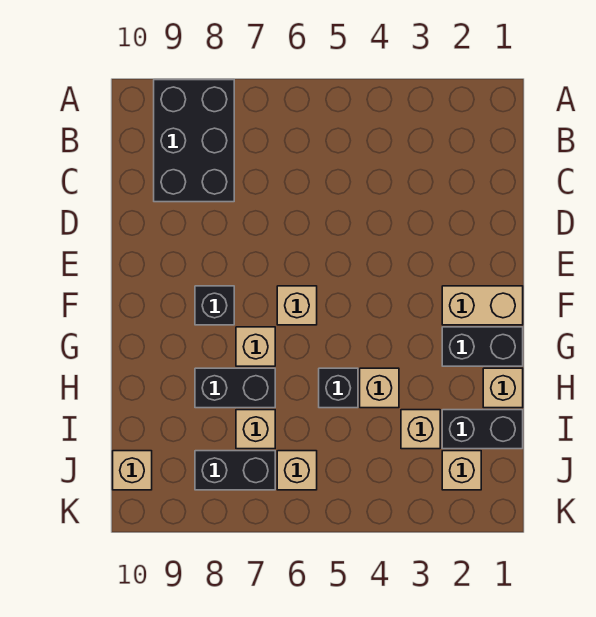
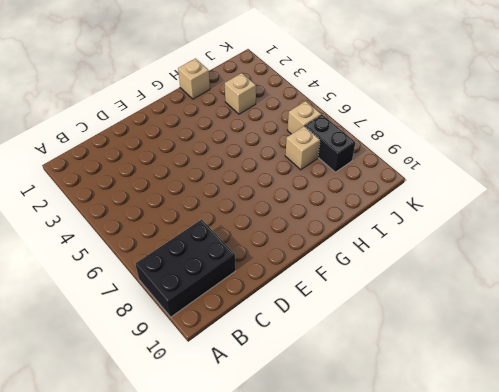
none -> tan 1x2 brick [442,286,523,325]
none -> tan 1x1 brick [277,286,317,325]
none -> black 1x1 brick [195,286,234,325]

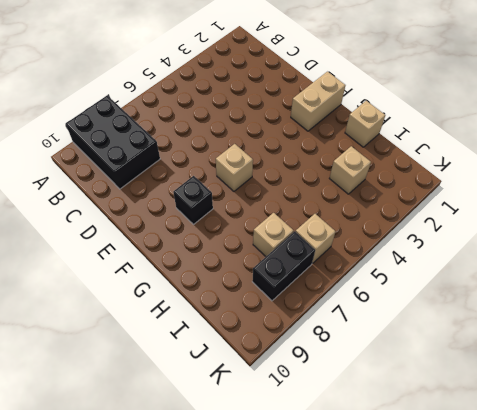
none -> black 1x2 brick [442,327,523,366]
none -> tan 1x1 brick [236,327,275,366]
none -> tan 1x1 brick [360,368,399,408]

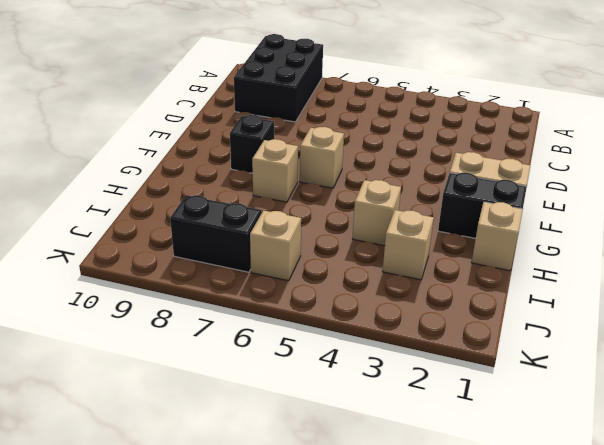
none -> black 1x1 brick [319,368,358,408]
none -> black 1x2 brick [195,368,275,408]
none -> black 1x2 brick [442,410,523,449]

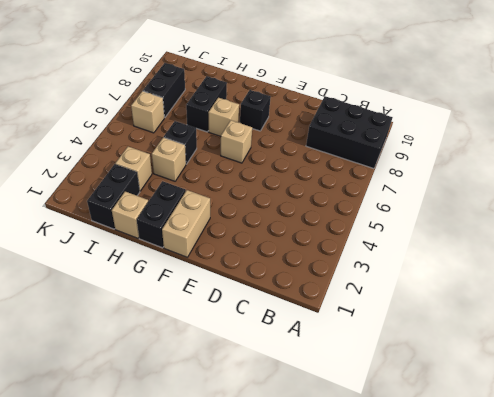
none -> tan 1x1 brick [236,410,275,449]
none -> tan 1x1 brick [442,451,481,490]
none -> tan 1x1 brick [113,451,152,490]

